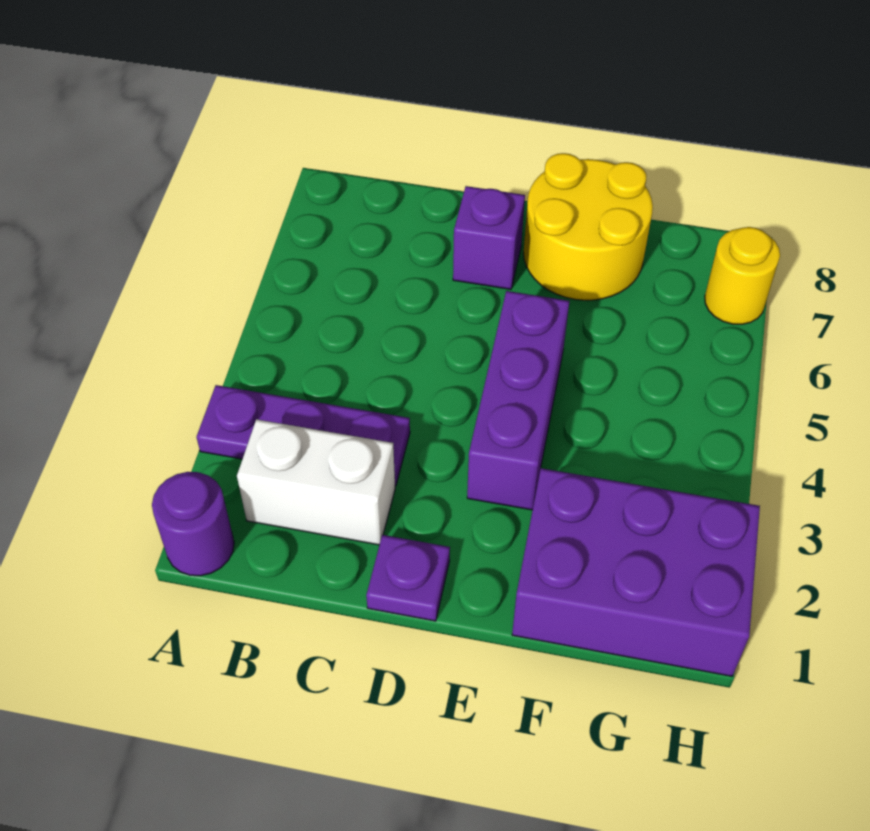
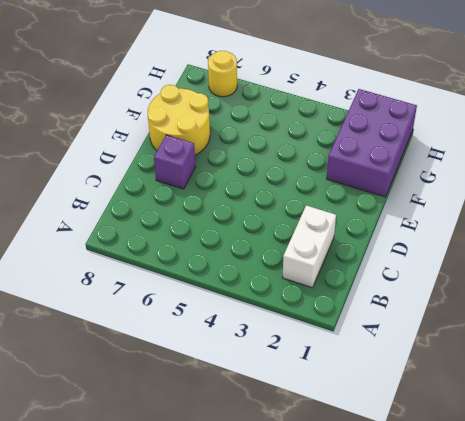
none -> purple 1x1 round brick [152,472,234,576]
none -> purple 1x3 plate [197,385,410,486]

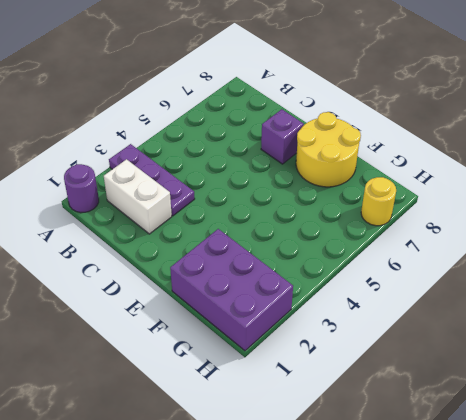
none -> purple 1x1 plate [366,535,450,621]
none -> purple 1x3 brick [467,291,569,510]

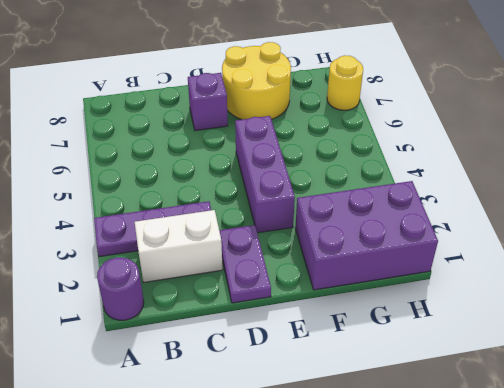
purple 1x2 plate [219,225,271,303] -> purple 1x1 plate [366,535,450,621]

